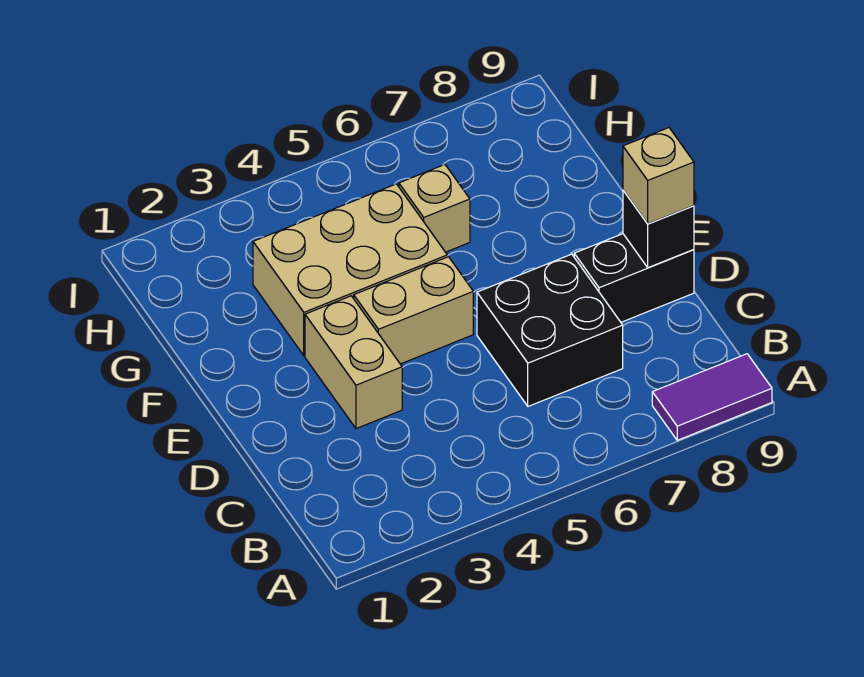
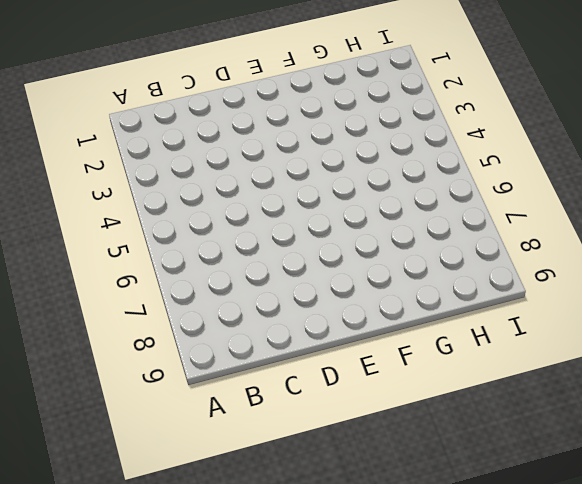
none -> purple 1x2 tile [652,354,772,440]
none -> black 2x2 brick [477,254,623,406]

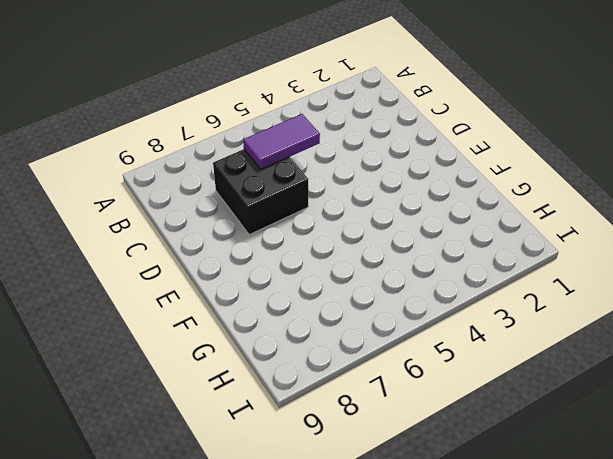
purple 1x2 tile [243,114,320,169] -> purple 1x2 tile moved to [652,354,772,440]
none -> tan 1x2 brick [305,296,402,429]
none -> black 1x2 brick [574,234,694,322]

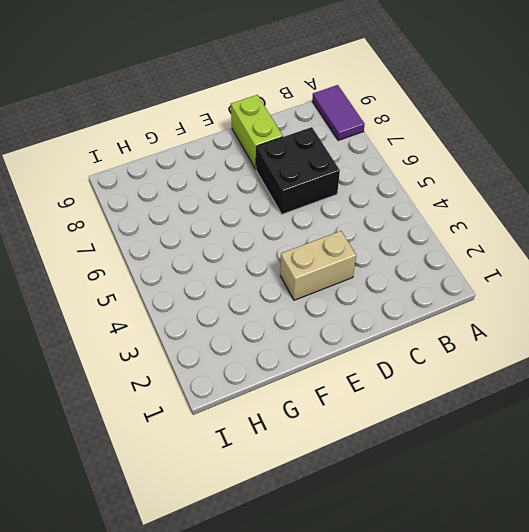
lime 1x2 brick [231,95,283,169] -> black 1x2 brick [574,234,694,322]
none -> tan 1x2 brick [354,257,473,364]
none -> tan 2x3 brick [253,184,447,356]

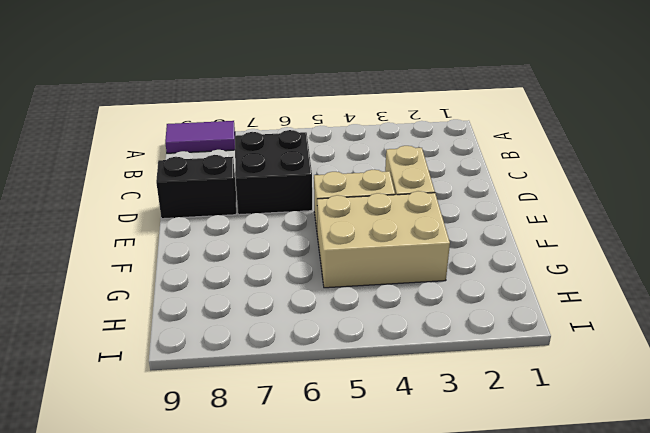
none -> tan 1x1 brick [399,165,470,252]
none -> black 1x1 brick [623,190,694,268]

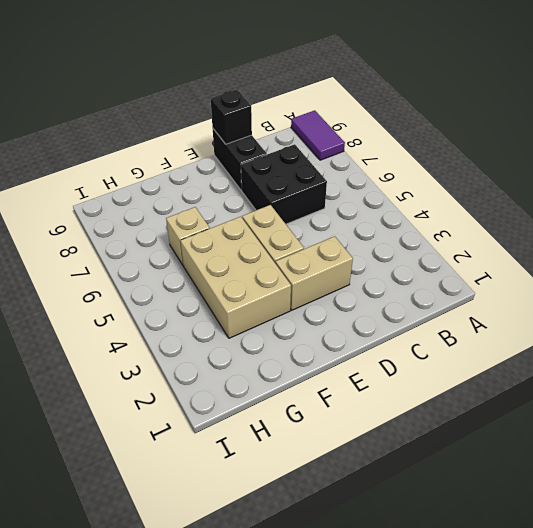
none -> tan 1x1 brick [623,128,694,224]

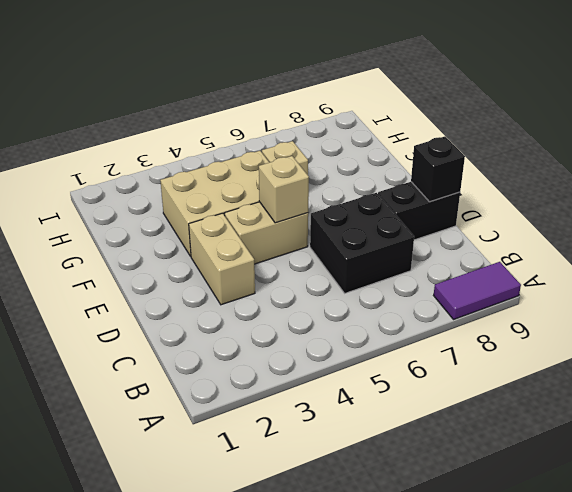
tan 1x1 brick [259,156,309,223] -> tan 1x1 brick moved to [623,128,694,224]

